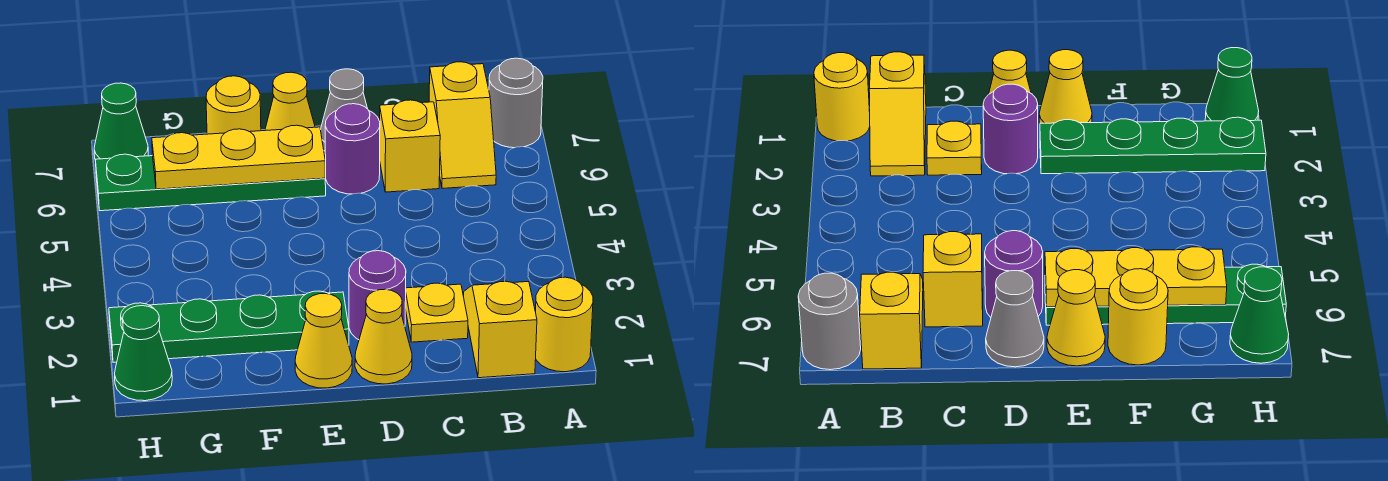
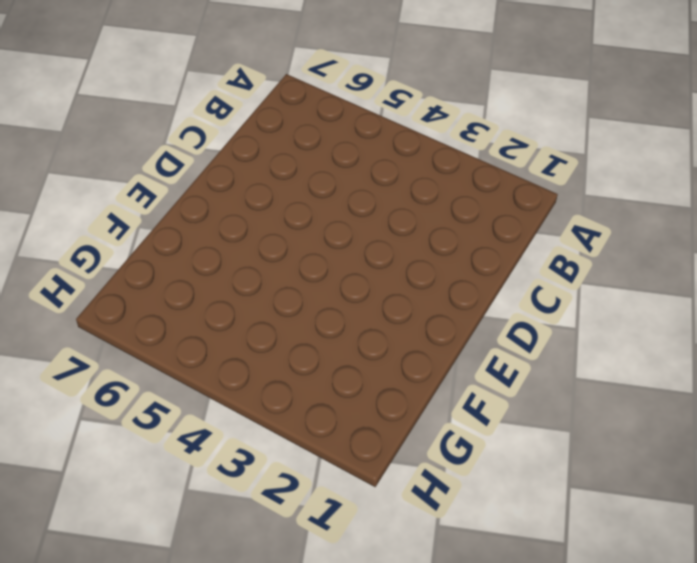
none -> yellow 1x1 round brick [536,277,593,372]
none -> grey 1x1 round brick [489,58,543,148]
none -> yellow 1x2 slope [464,281,537,378]

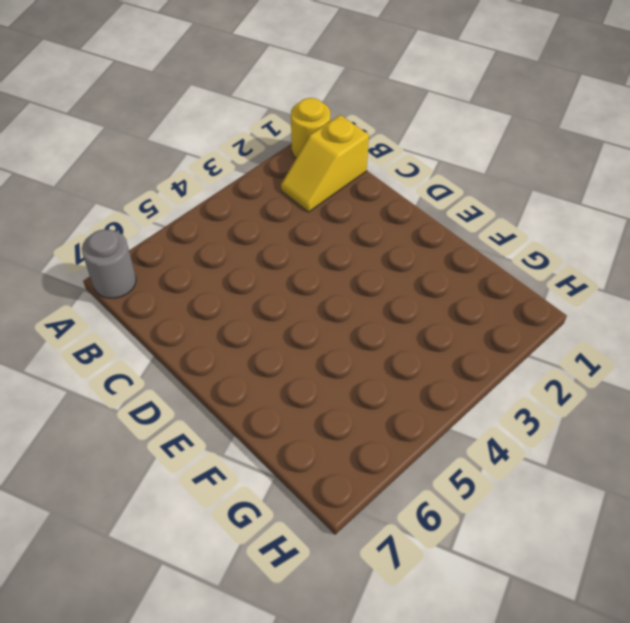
none -> yellow 1x2 slope [429,62,496,188]
none -> yellow 1x1 plate [405,283,468,342]
none -> yellow 1x1 brick [380,100,440,192]

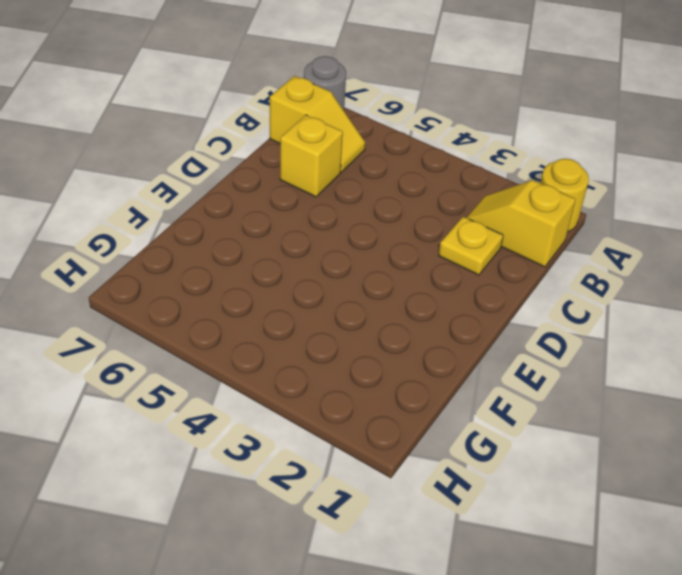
none -> yellow 1x1 cone [355,289,412,384]
none -> purple 1x1 round brick [349,251,406,340]
none -> purple 1x1 round brick [325,104,380,194]

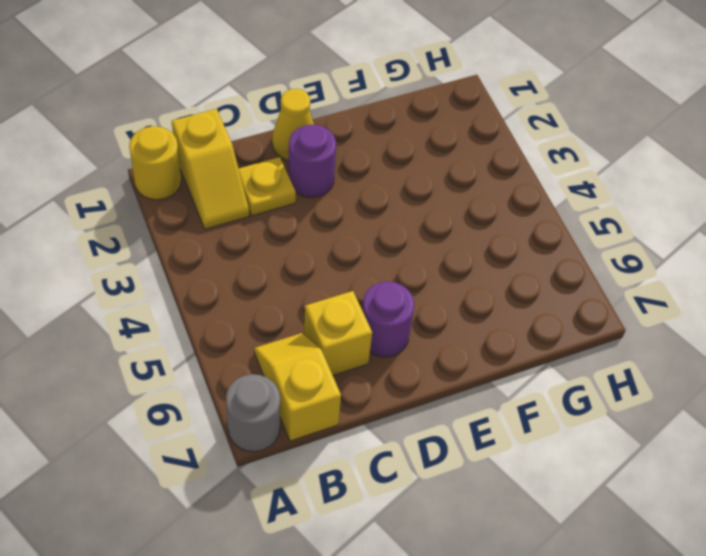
none -> grey 1x1 cone [320,69,367,151]
none -> yellow 1x1 cone [295,293,352,388]
none -> green 1x4 plate [109,291,349,362]

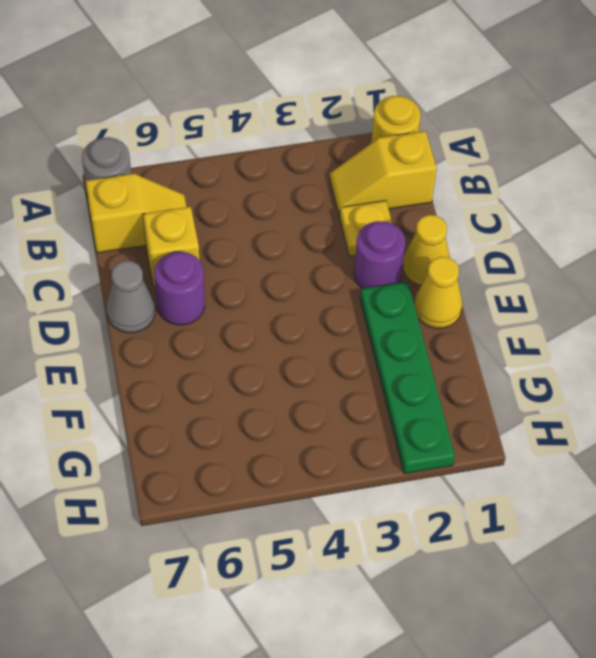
none -> green 1x4 plate [95,154,326,211]
none -> yellow 1x1 cone [265,72,315,131]
none -> yellow 1x1 round brick [206,76,261,134]

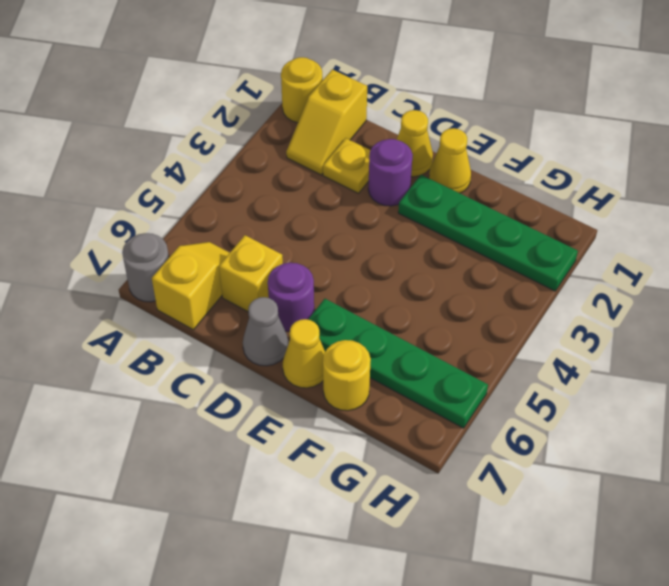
none -> green 1x1 cone [115,306,172,401]
none -> green 1x1 cone [94,83,148,159]
none -> yellow 1x3 plate [152,125,325,189]

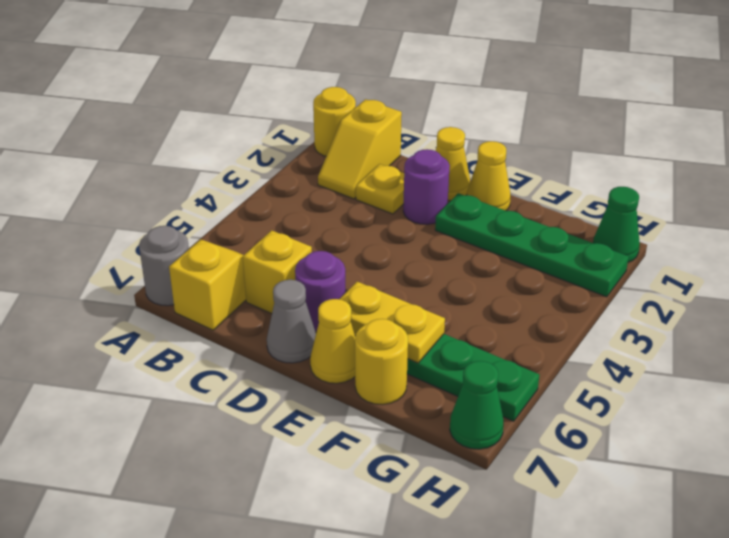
yellow 1x2 plate [340,282,445,363] -> yellow 1x3 plate [152,125,325,189]

